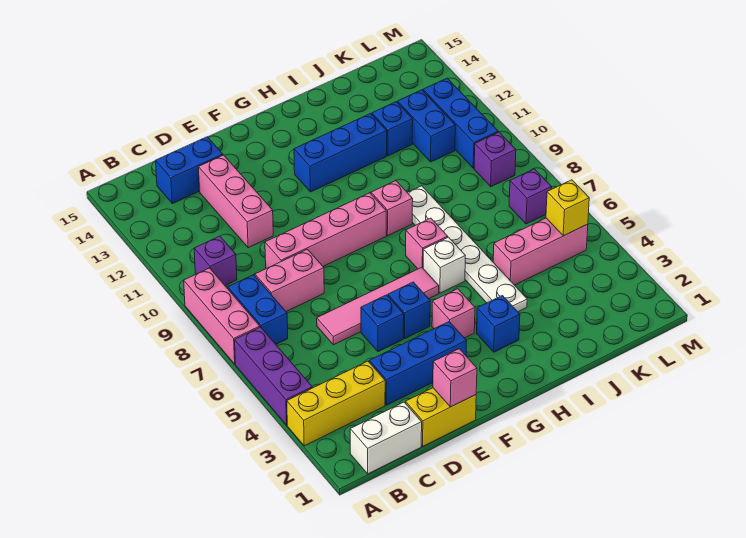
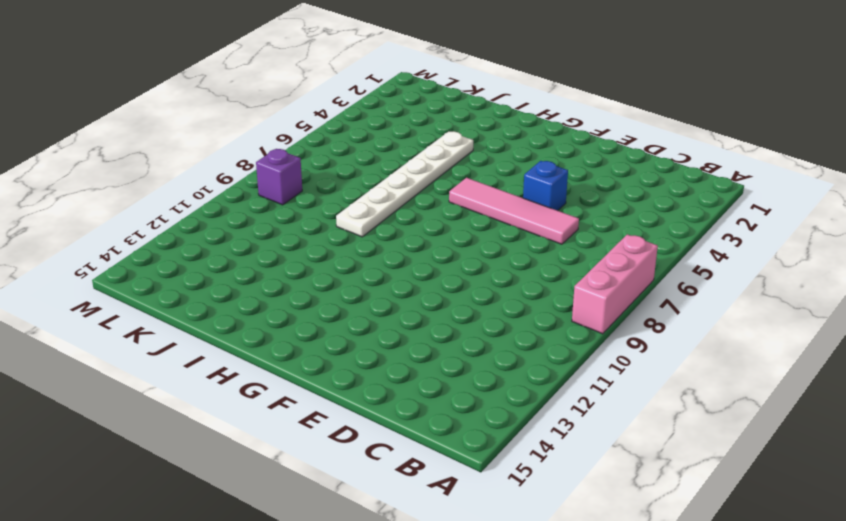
none -> yellow 1x3 brick [287,361,385,446]
none -> purple 1x3 brick [235,327,312,425]
none -> white 1x2 brick [350,402,422,474]
none -> blue 1x2 brick [228,275,288,344]

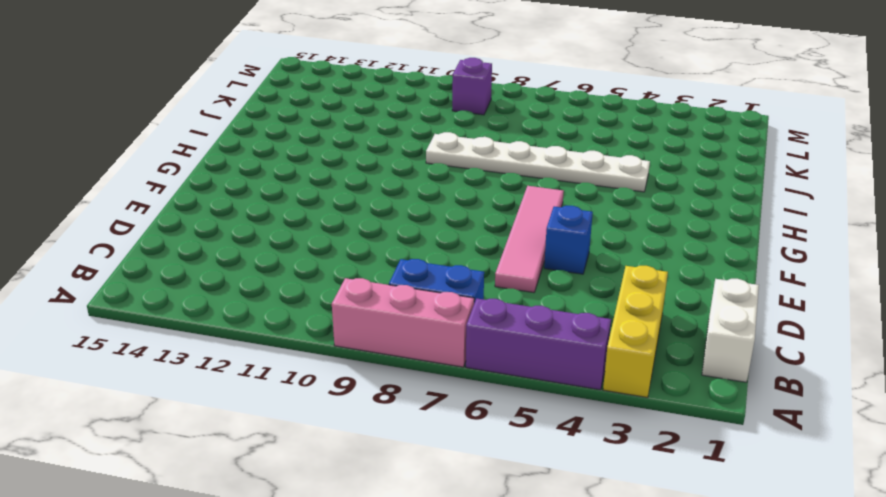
none -> purple 1x1 brick [194,236,237,286]
none -> pink 1x2 brick [255,249,324,312]
none -> blue 1x2 brick [156,137,223,204]
none -> yellow 1x2 brick [406,388,476,446]

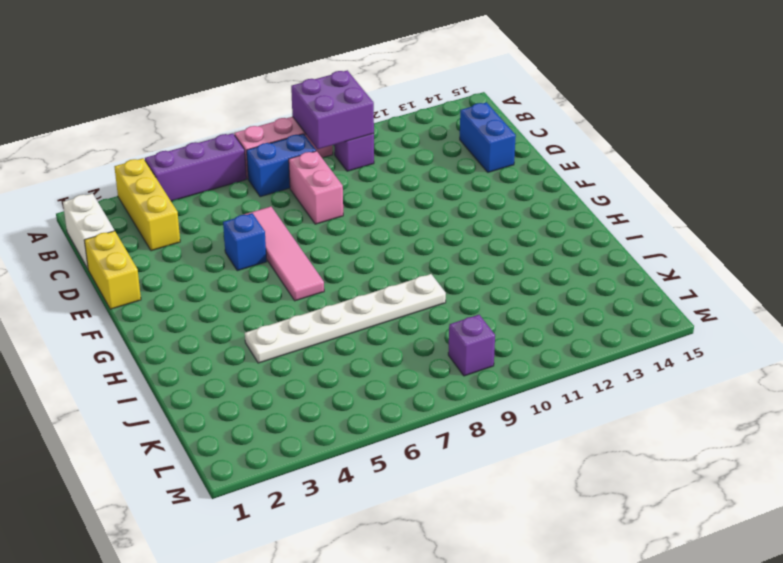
purple 2x2 brick [291,70,374,149] -> none
none -> blue 1x3 brick [369,322,466,405]
none -> pink 1x4 brick [265,193,386,269]
none -> pink 1x3 brick [198,155,273,248]
none -> blue 1x1 brick [388,282,430,338]

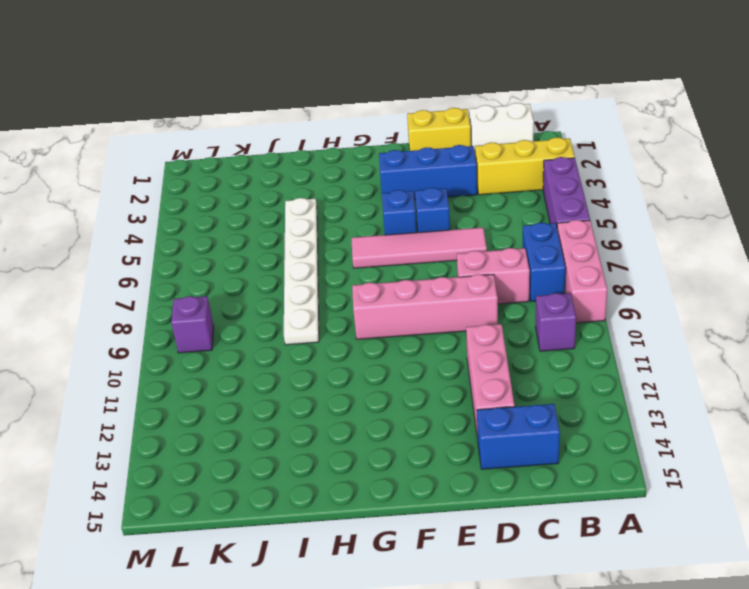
none -> pink 1x1 brick [432,289,475,338]
none -> blue 1x3 brick [294,114,387,192]
none -> blue 1x1 brick [477,296,520,352]
none -> white 1x1 brick [423,237,465,293]

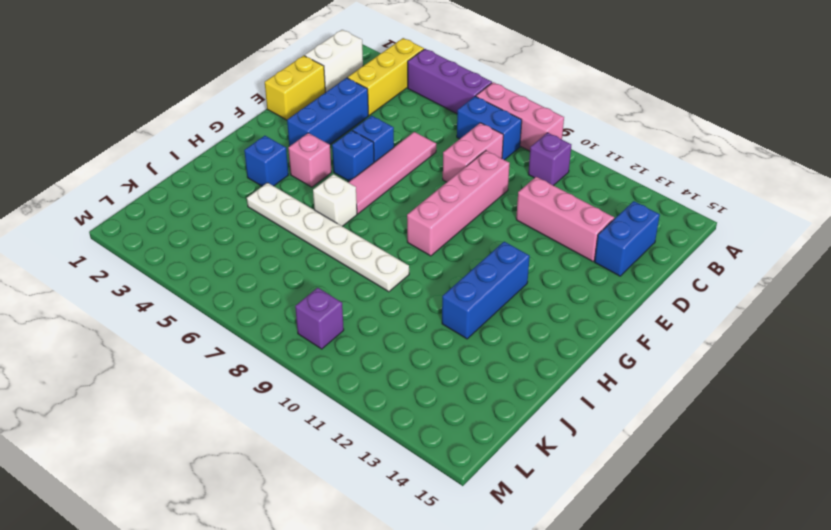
none -> pink 1x1 brick [406,218,448,269]
none -> pink 1x1 brick [371,181,413,236]
none -> pink 1x3 brick [493,218,588,285]
none -> blue 1x1 brick [372,102,413,156]

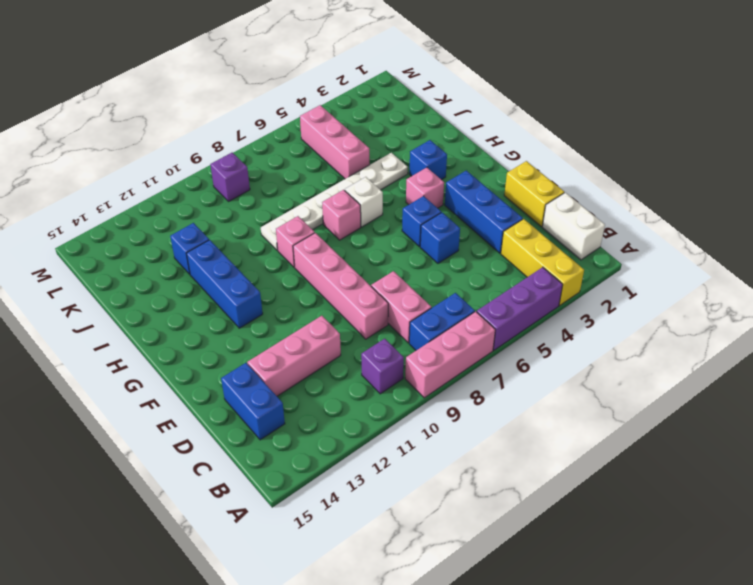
none -> pink 1x4 tile [317,267,439,345]
none -> blue 1x2 brick [398,90,455,162]
none -> purple 1x1 brick [509,169,552,224]
none -> blue 1x3 brick [423,78,498,168]

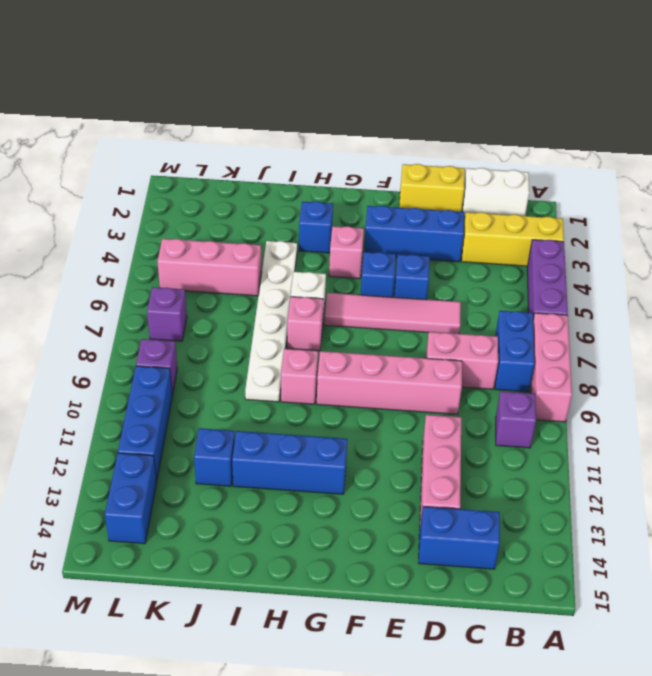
blue 1x2 brick [105,453,157,544] -> blue 1x2 brick moved to [398,90,455,162]
none -> pink 1x1 brick [433,349,477,407]
none -> yellow 1x1 brick [546,180,589,236]

